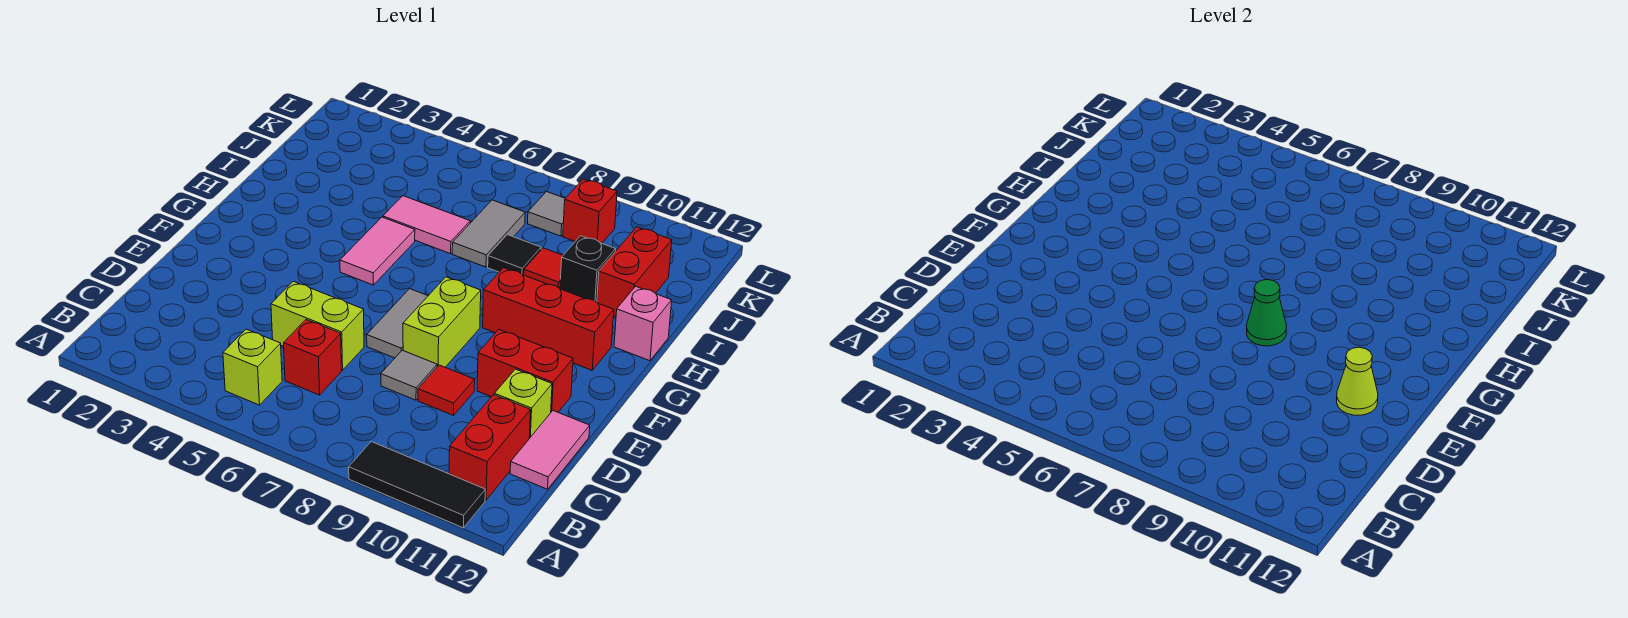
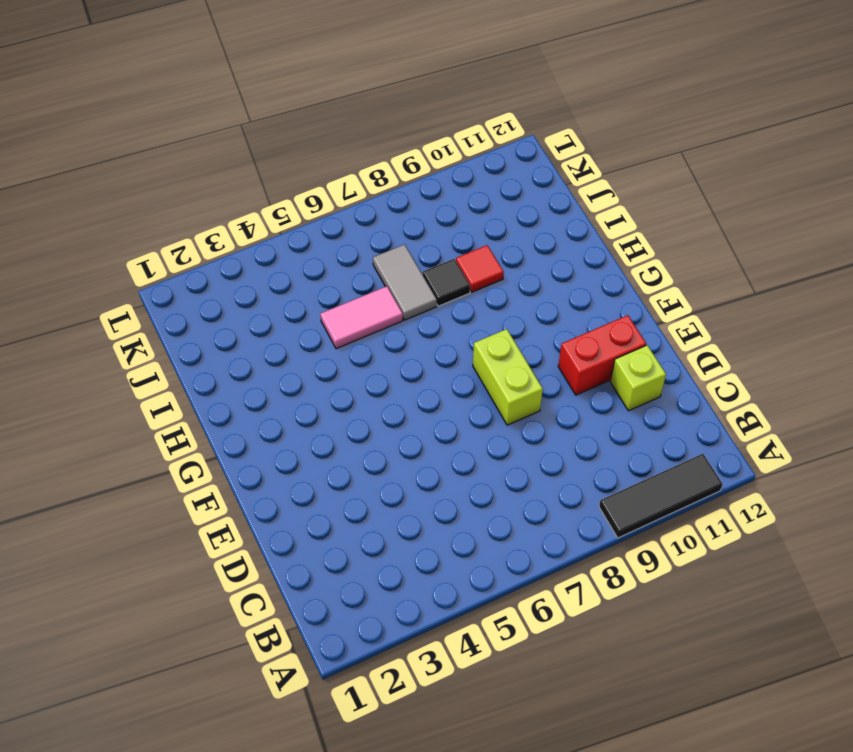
none -> lime 1x1 brick [223,329,282,405]
none -> red 1x2 brick [449,395,531,500]
none -> red 1x1 brick [284,320,342,395]

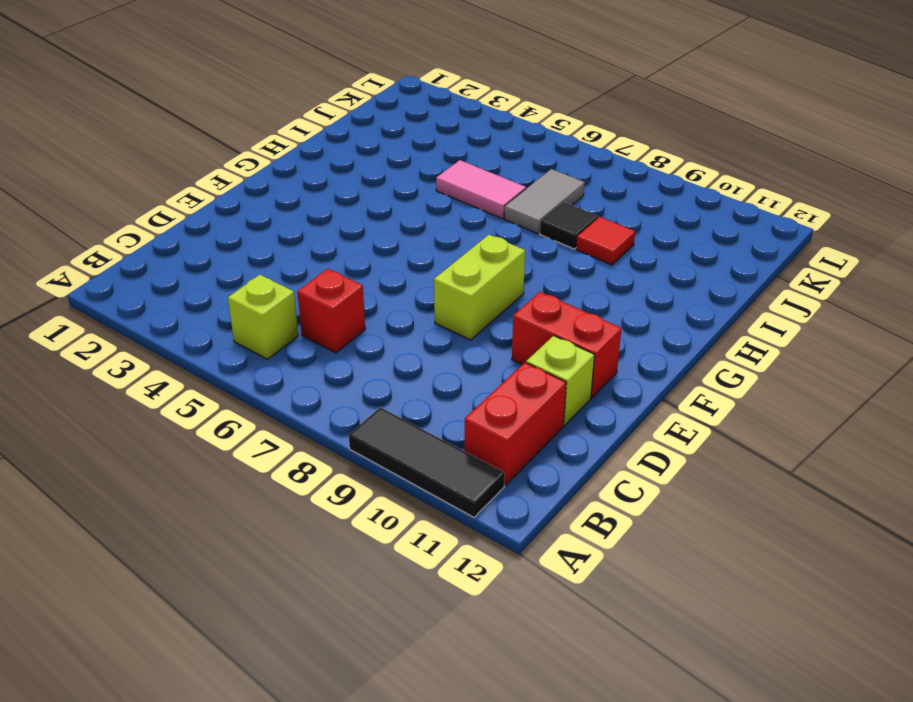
none -> pink 1x2 tile [510,411,590,489]
none -> lime 1x2 brick [271,281,364,370]
none -> grey 1x1 tile [381,350,437,400]

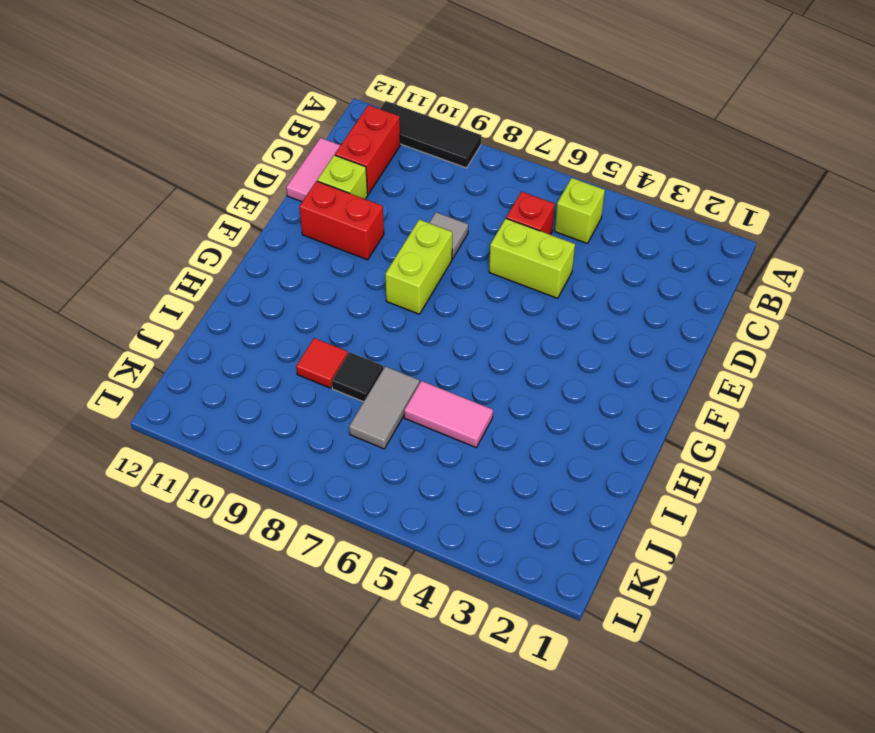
none -> red 1x1 tile [418,365,475,415]
none -> grey 1x2 tile [367,289,428,358]
none -> pink 1x2 tile [340,217,415,285]

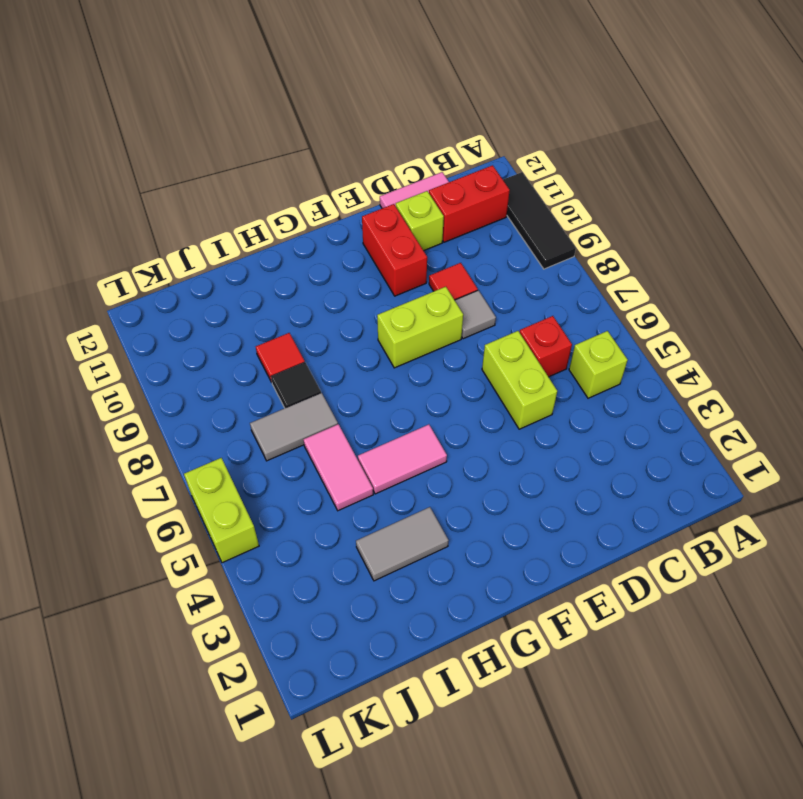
grey 1x2 tile [356,507,449,581] -> grey 1x2 tile moved to [367,289,428,358]
lime 1x2 brick [184,458,259,563] -> none
none -> red 1x3 brick [483,268,614,370]
none -> pink 1x1 brick [614,286,672,361]
none -> black 1x1 brick [560,236,616,302]

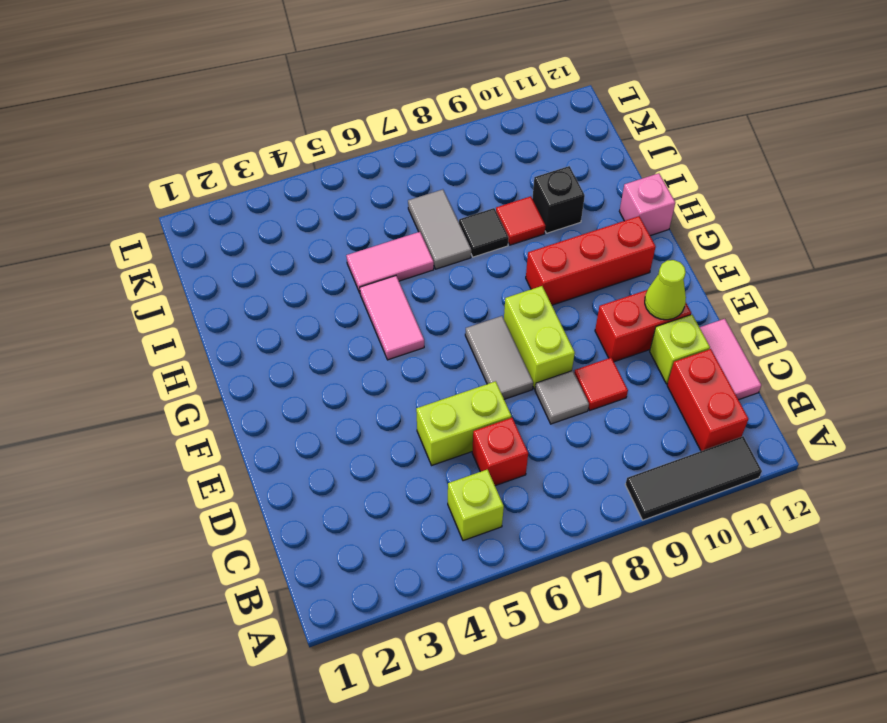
none -> red 1x2 brick [597,227,672,316]
none -> grey 1x1 tile [527,192,565,236]
none -> red 1x1 brick [563,179,617,243]

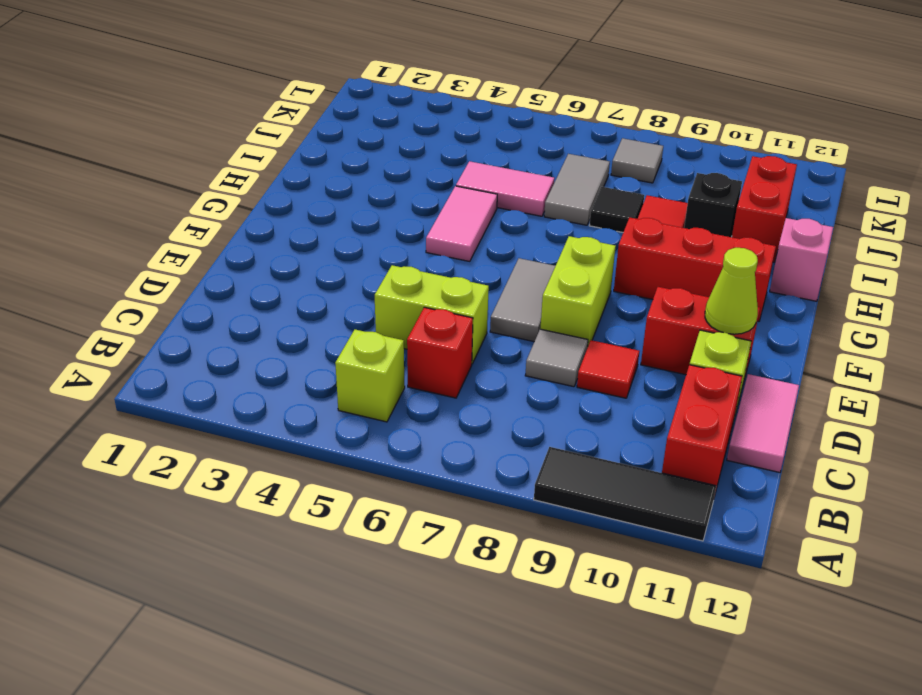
none -> red 1x1 brick [563,179,617,243]
none -> green 1x1 cone [1247,280,1287,346]

